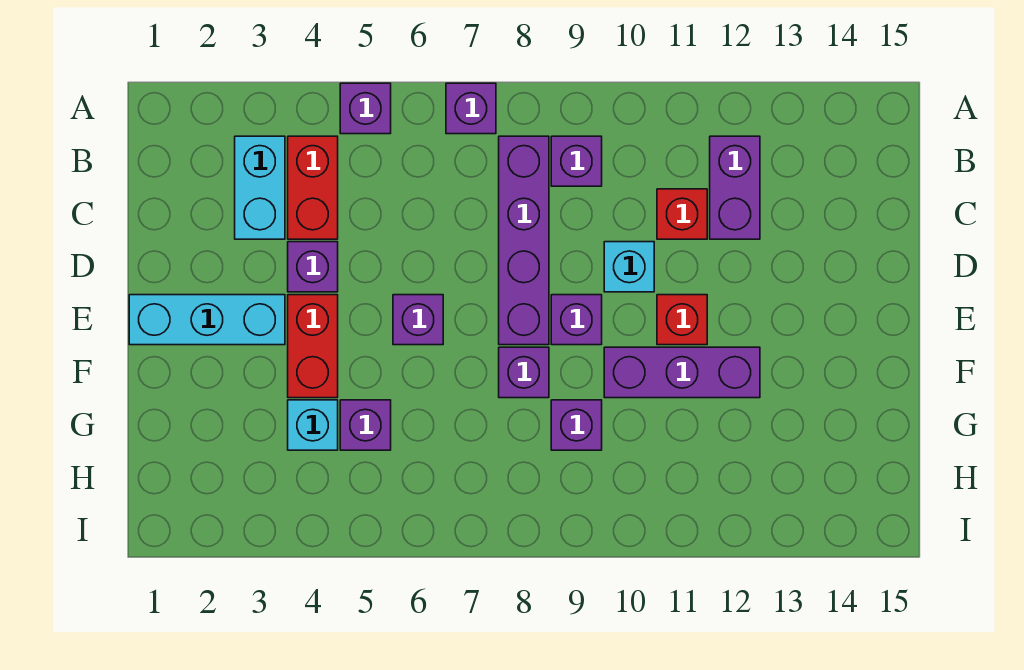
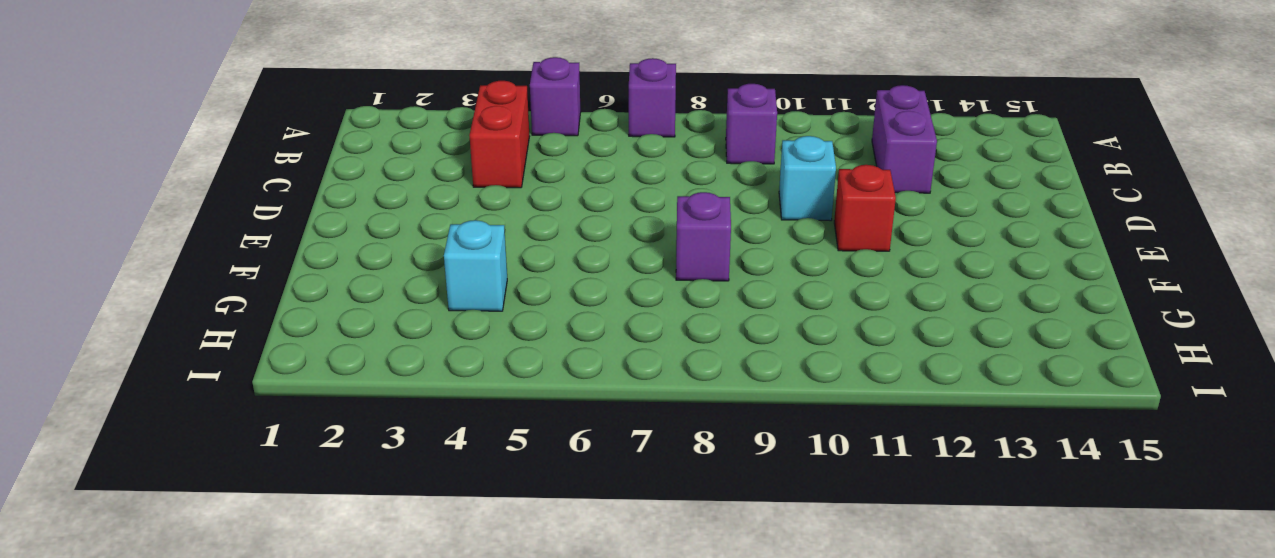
none -> cyan 1x2 brick [235,136,285,239]
none -> purple 1x4 brick [499,136,549,345]
none -> red 1x1 brick [657,189,707,239]

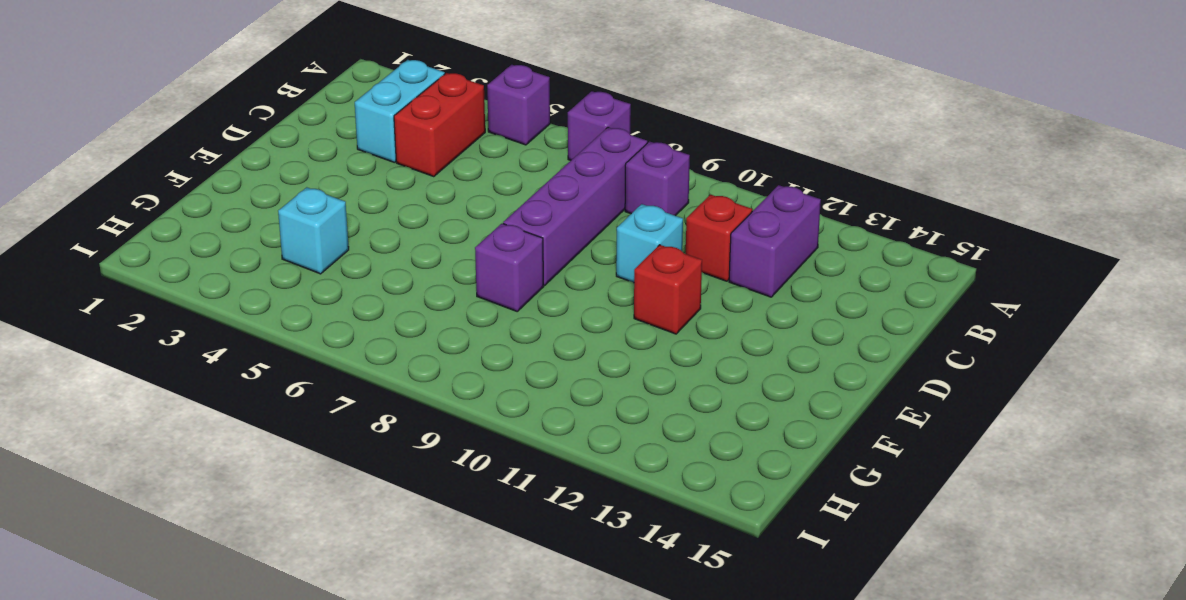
none -> purple 1x1 brick [288,242,338,292]
none -> cyan 1x3 brick [129,295,285,345]
none -> red 1x2 brick [288,295,338,398]

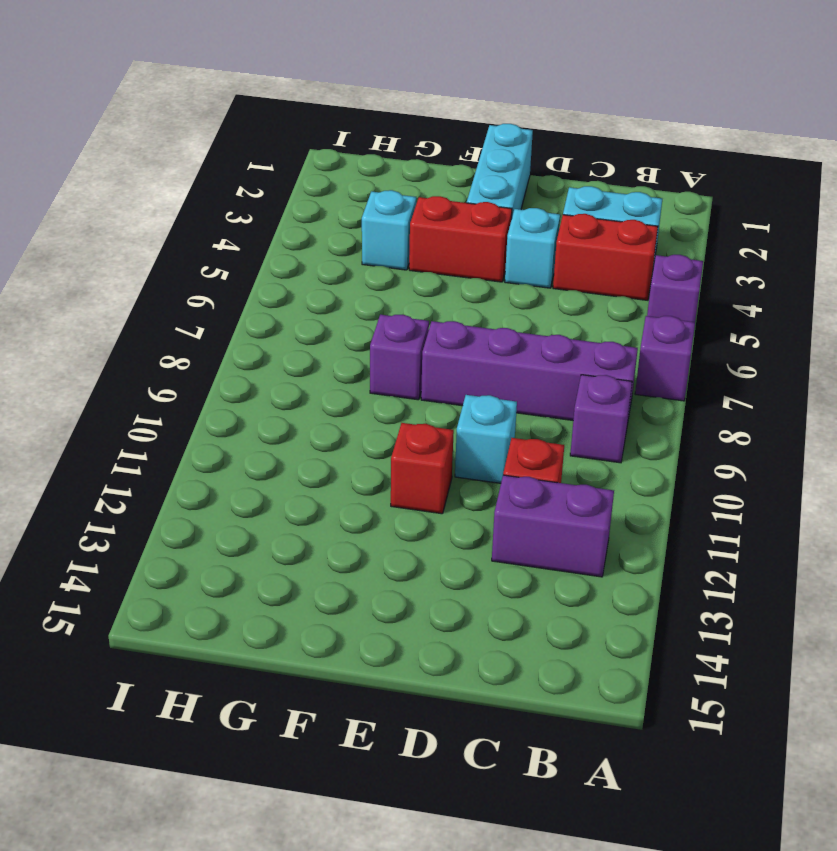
cyan 1x1 brick [505,208,560,288] -> purple 1x1 brick [288,242,338,292]
none -> purple 1x1 brick [393,295,443,345]
none -> purple 1x1 brick [551,295,602,345]
none -> purple 1x3 brick [604,347,760,398]

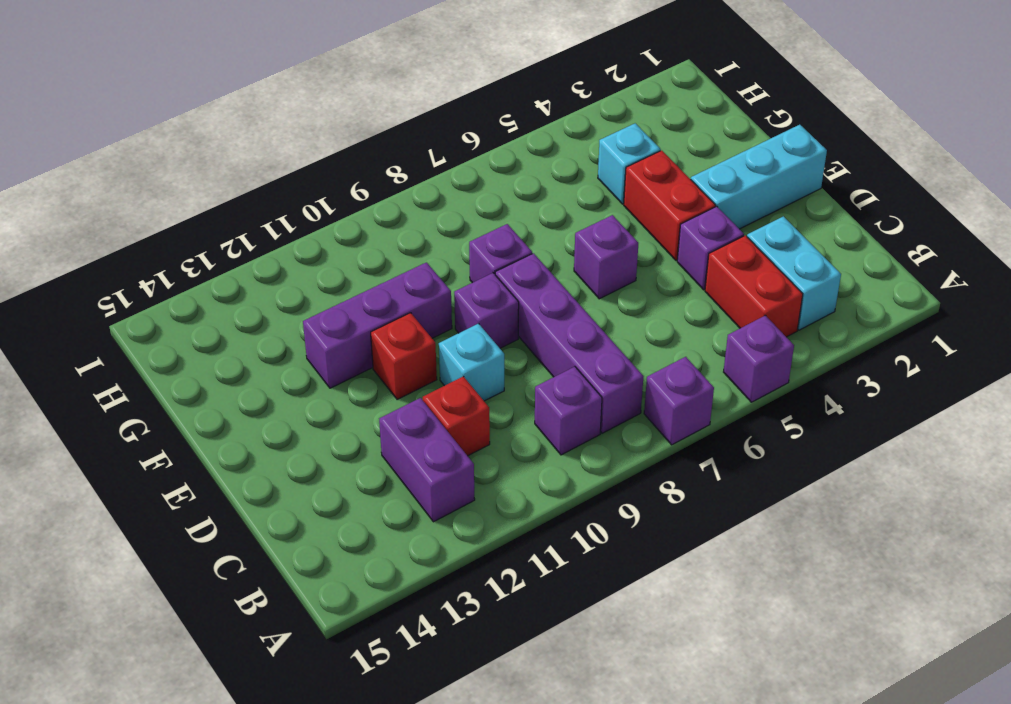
none -> purple 1x1 brick [340,400,391,450]
none -> purple 1x1 brick [551,400,602,450]

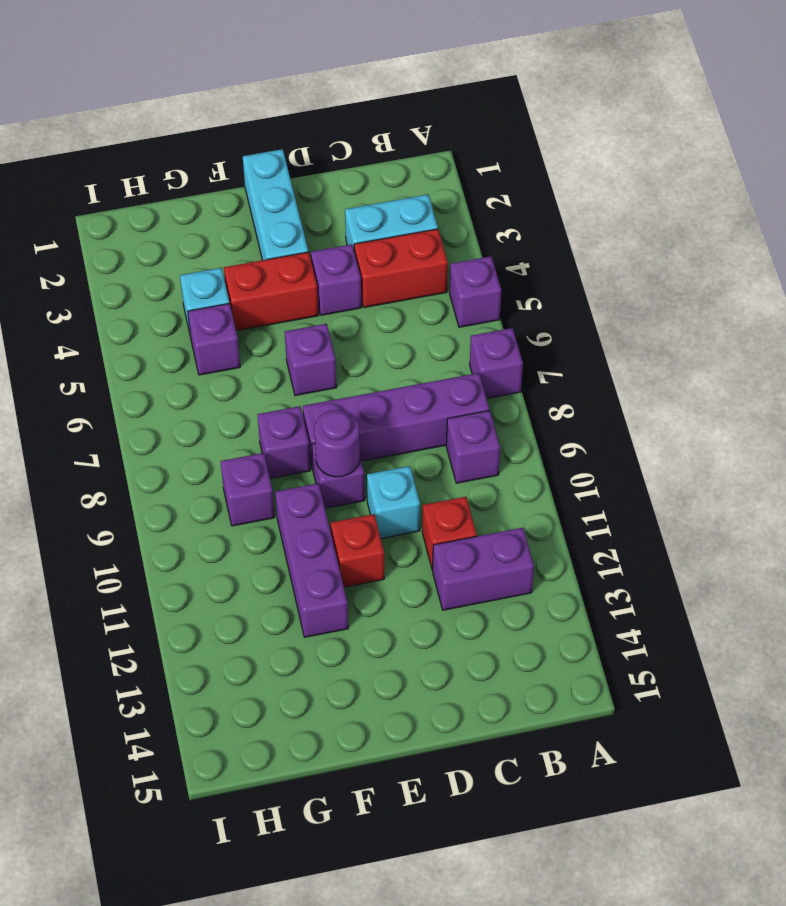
purple 1x1 round brick [314,410,360,477] -> none

